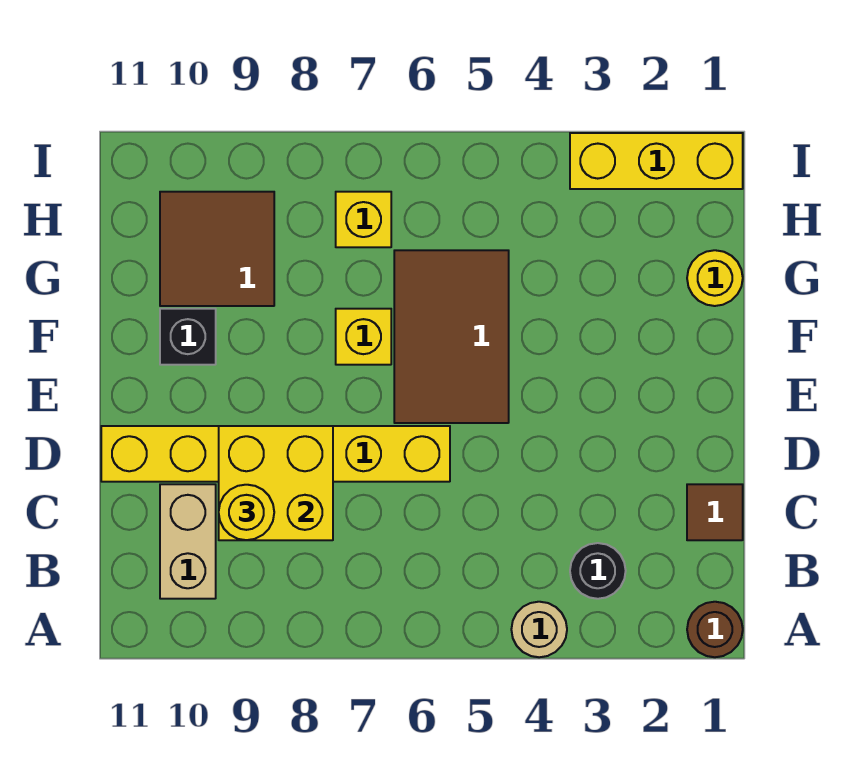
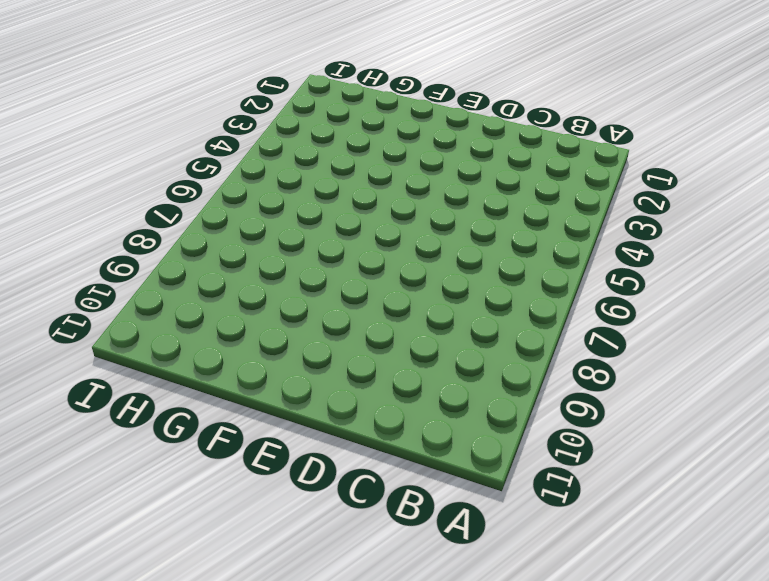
none -> brown 1x1 round brick [687,602,743,657]
none -> tan 1x1 round brick [511,602,567,657]
none -> black 1x1 round brick [570,543,626,599]

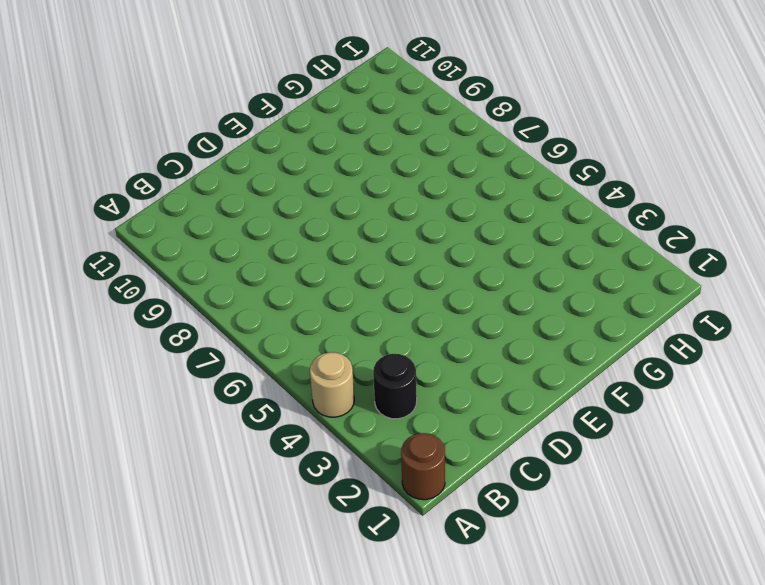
none -> tan 1x2 brick [160,484,216,599]
none -> brown 1x1 tile [687,484,743,540]
none -> yellow 1x6 brick [101,426,450,482]

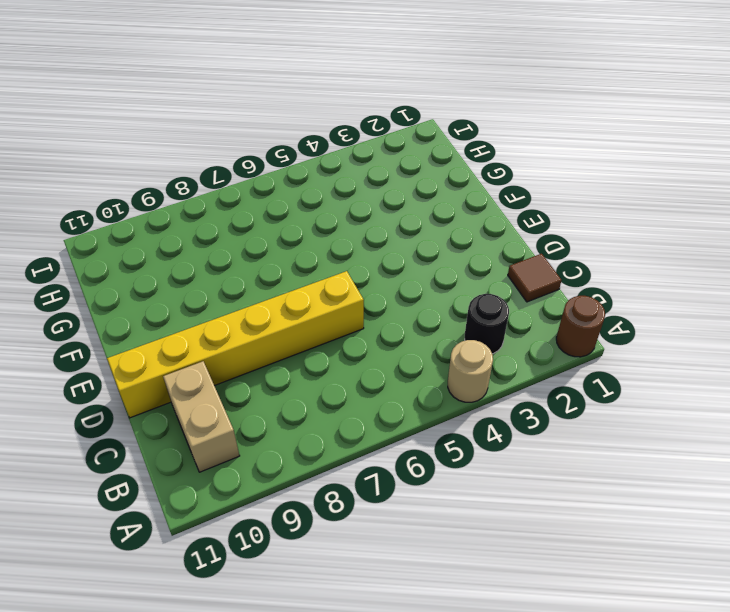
none -> brown 2x3 tile [394,250,509,423]
none -> yellow 1x1 brick [336,309,391,365]
none -> black 1x1 brick [160,309,216,365]

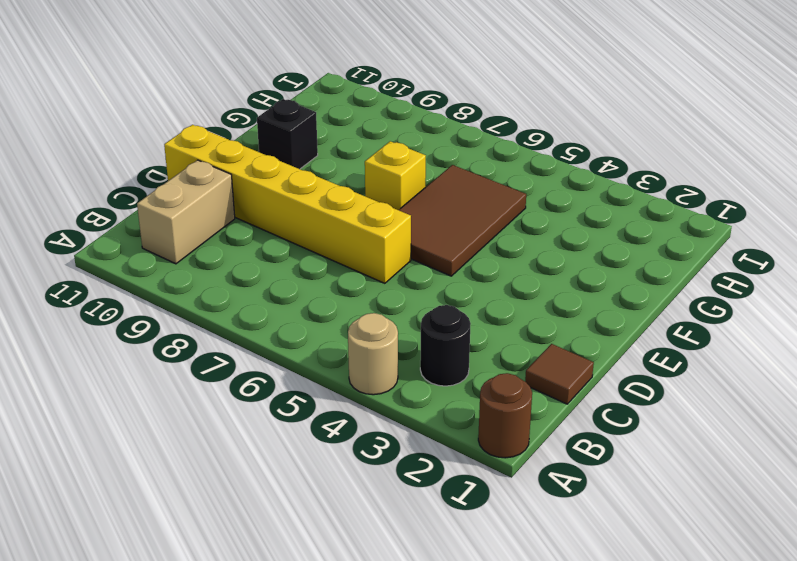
none -> yellow 1x1 round brick [687,250,743,306]
none -> brown 2x2 tile [160,192,274,306]
none -> yellow 1x1 brick [336,192,391,247]

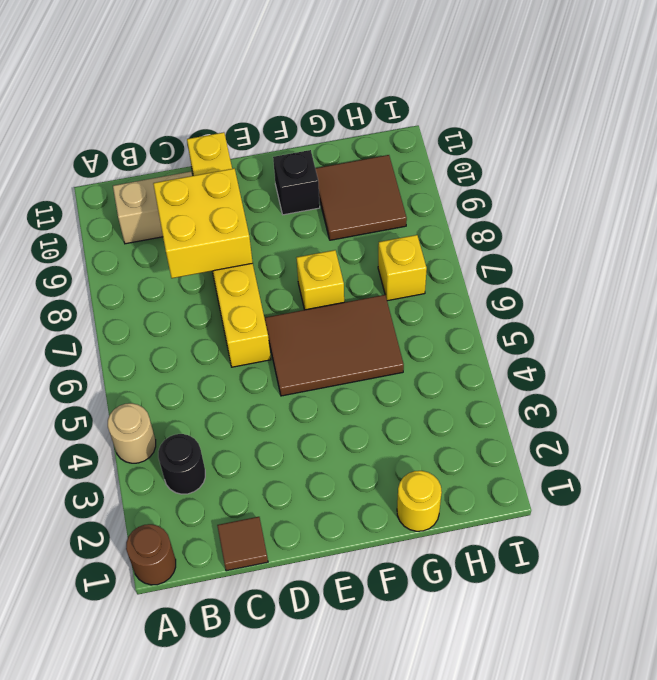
none -> yellow 1x3 brick [570,133,743,189]
none -> yellow 1x1 round brick [219,485,274,540]

